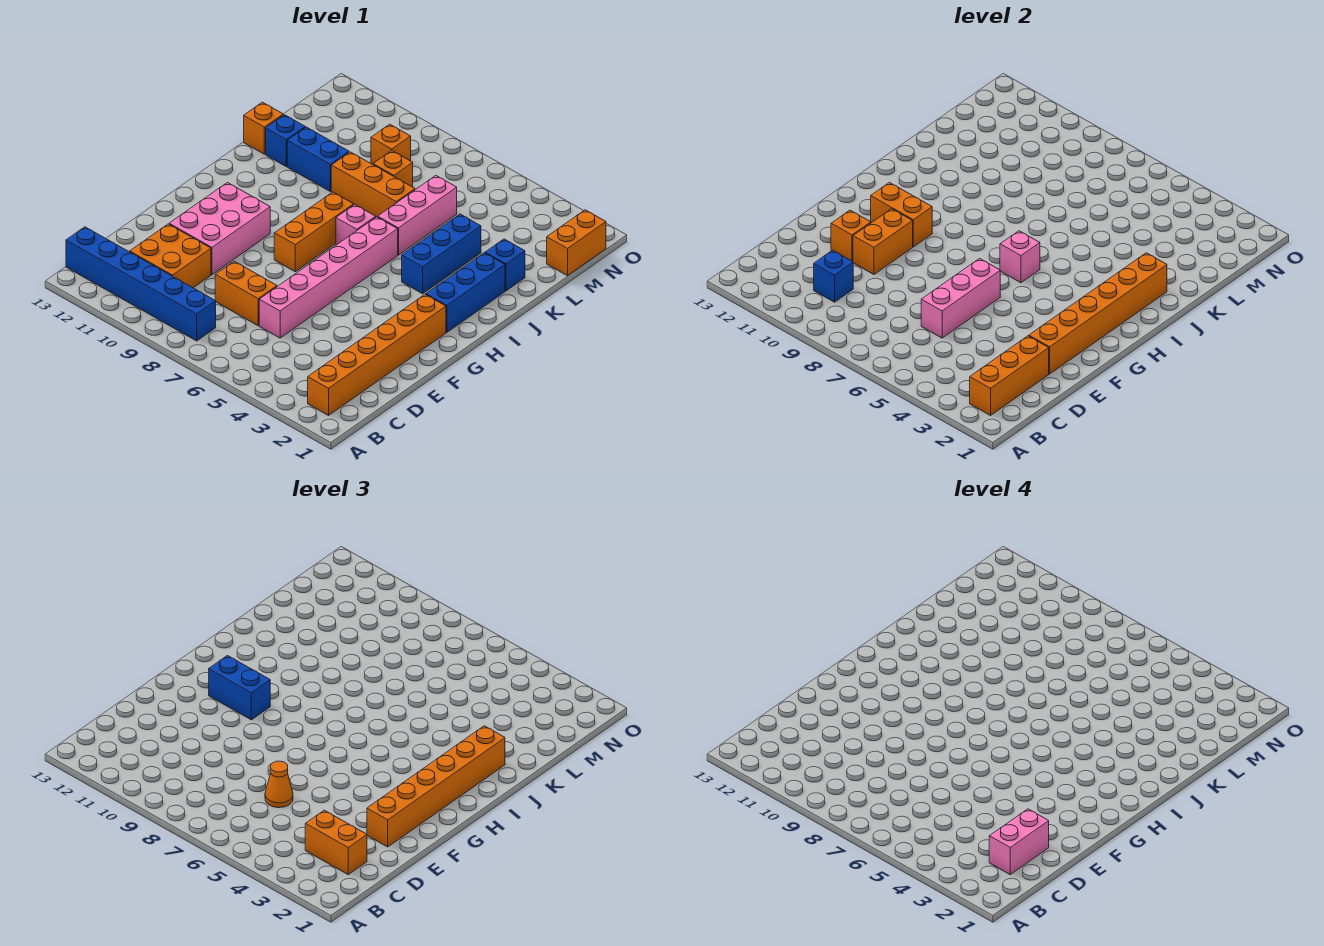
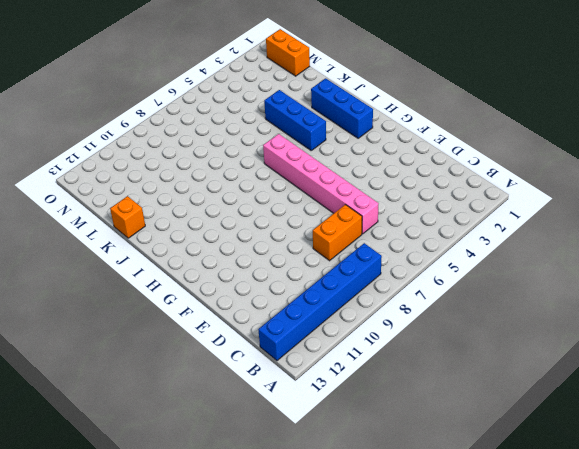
none -> orange 1x6 brick [308,294,446,415]
none -> orange 2x2 brick [130,224,211,288]
none -> pink 2x3 brick [169,183,270,274]
none -> orange 1x3 brick [274,192,354,272]

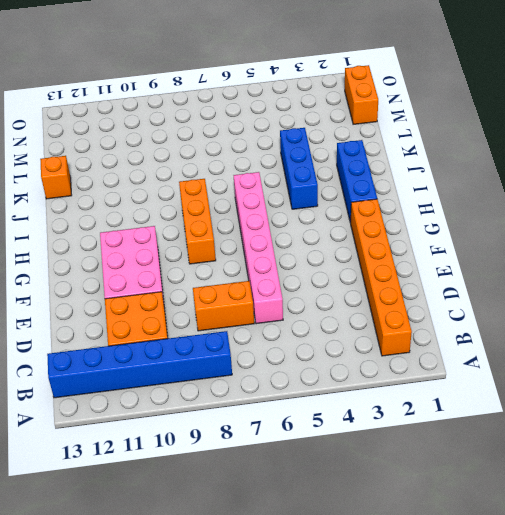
none -> pink 1x1 brick [336,205,376,245]
none -> pink 1x3 brick [378,176,457,255]
none -> blue 1x1 brick [485,239,525,291]
none -> orange 1x3 brick [331,152,415,217]

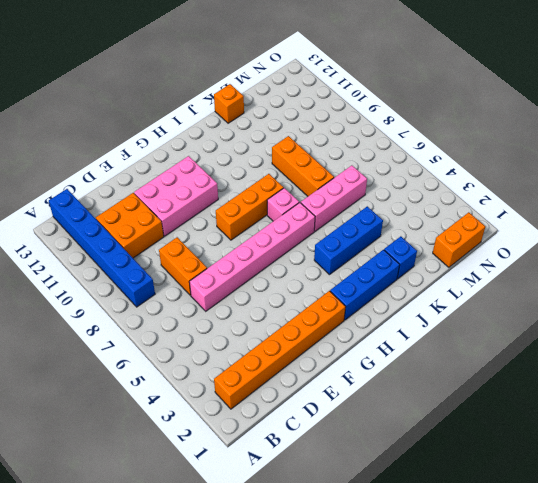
none -> blue 1x2 brick [287,127,349,191]
none -> blue 1x1 brick [266,115,305,167]
none -> orange 1x1 brick [373,151,413,187]
none -> orange 1x1 brick [371,124,411,164]

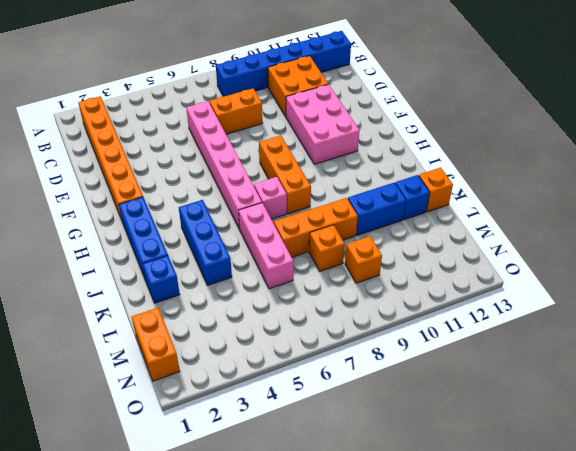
none -> orange 1x3 brick [970,336,1049,415]
none -> blue 1x1 brick [814,250,853,302]
none -> pink 1x3 brick [921,259,1000,338]
none -> orange 1x6 brick [1029,253,1167,374]

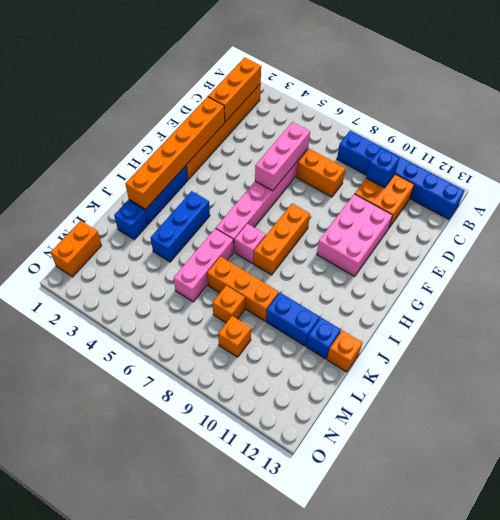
none -> orange 1x2 brick [853,209,913,274]
none -> orange 1x1 brick [831,210,871,262]
none -> orange 1x2 brick [871,183,932,247]
none -> pink 1x1 brick [1000,231,1040,283]

